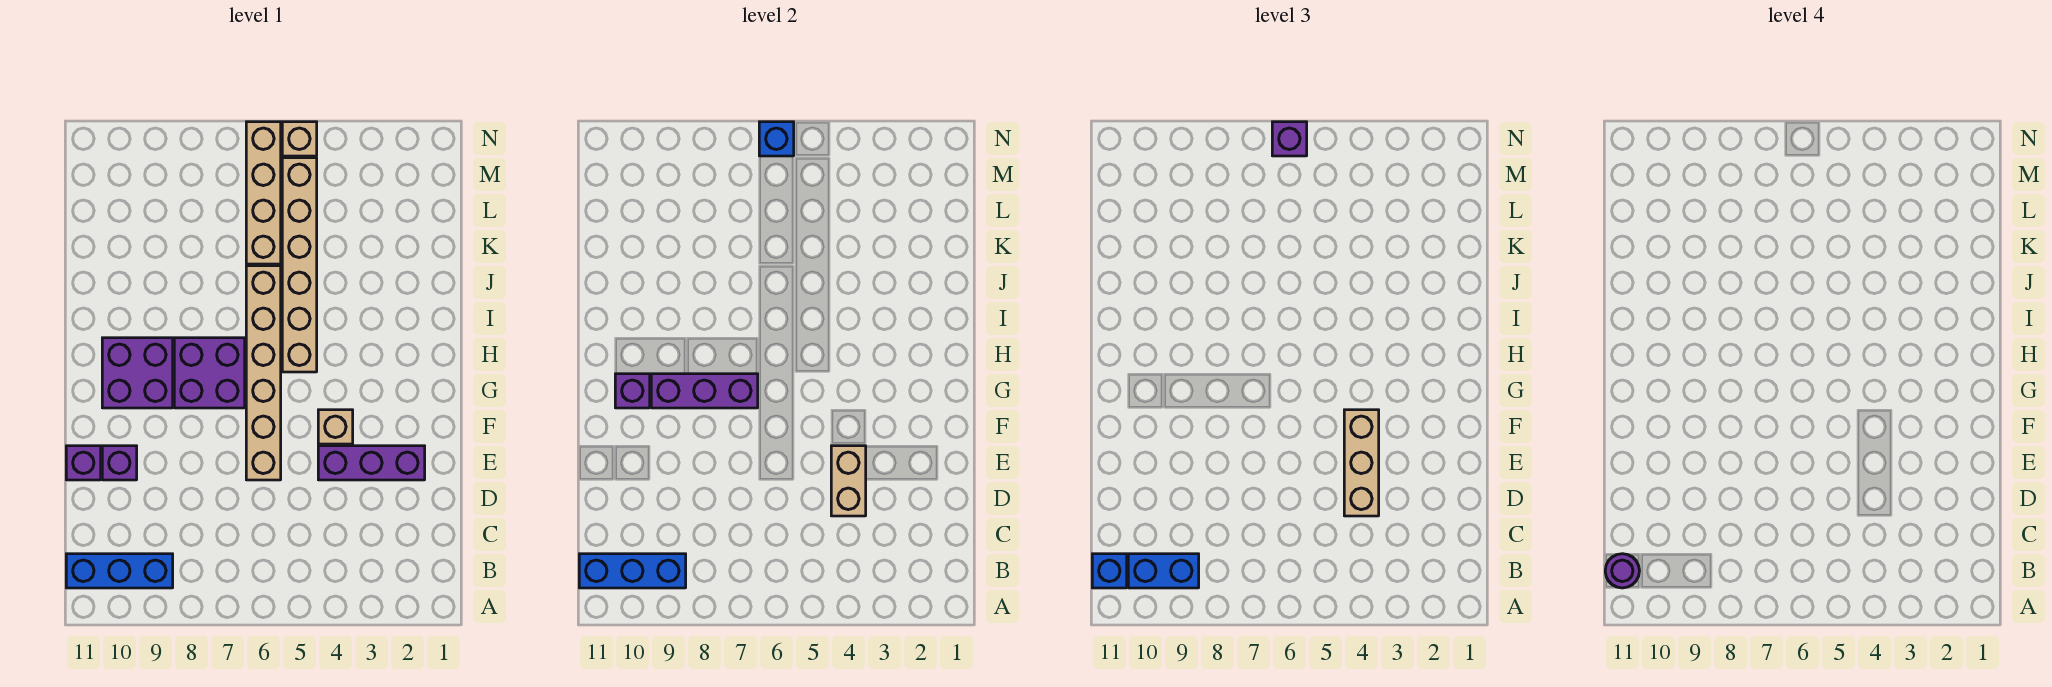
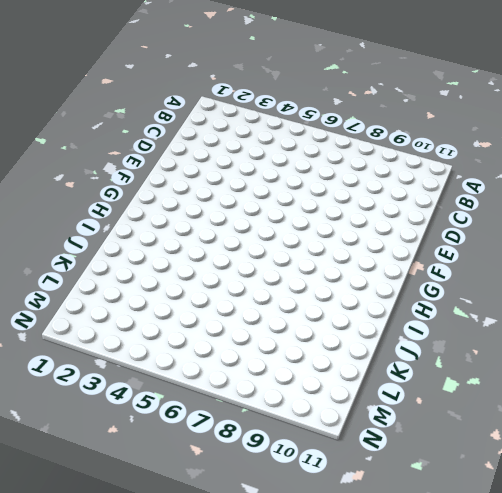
none -> blue 1x3 brick [66,554,173,588]
none -> purple 1x3 brick [318,446,425,480]
none -> tan 1x6 brick [246,266,281,480]

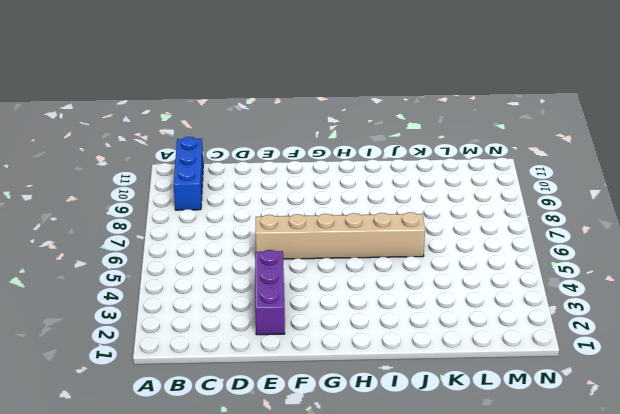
none -> purple 1x1 brick [102,446,137,480]
none -> purple 1x1 brick [66,446,101,480]
none -> tan 1x1 brick [318,410,353,444]

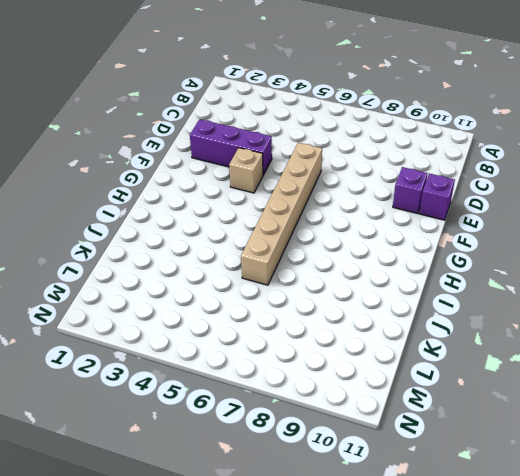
none -> blue 1x3 brick [66,554,173,588]
none -> purple 2x2 brick [174,338,245,408]
none -> purple 2x2 brick [102,338,173,408]

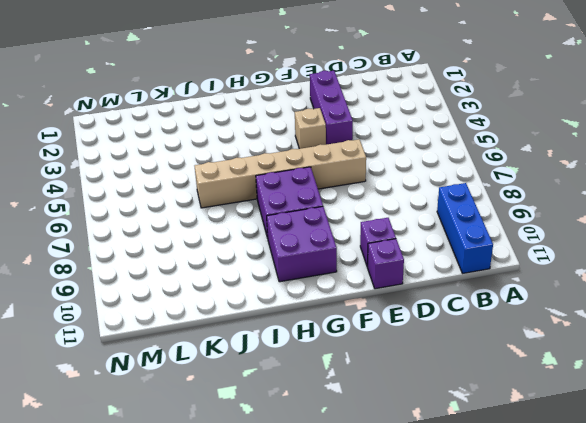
none -> tan 1x6 brick [282,158,317,372]
none -> tan 1x4 brick [246,122,281,264]
none -> tan 1x1 brick [282,122,317,156]

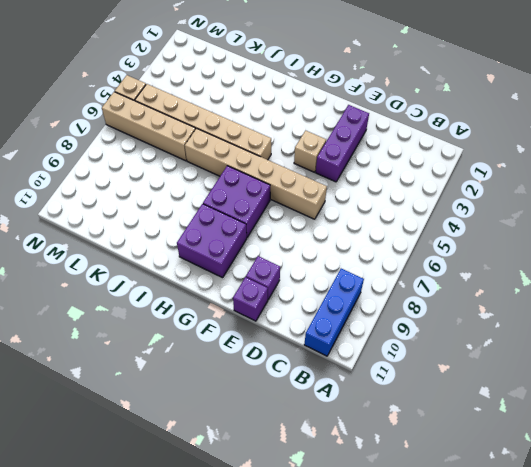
none -> blue 1x3 brick [579,554,686,588]
none -> tan 1x2 brick [831,446,866,516]
none -> purple 1x3 brick [651,374,758,408]

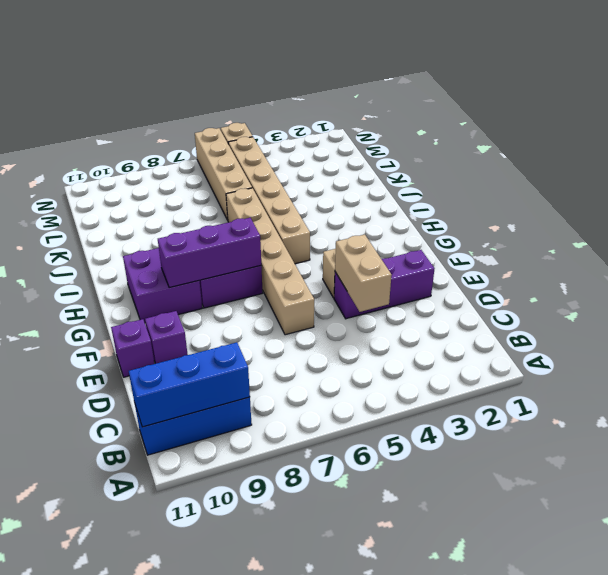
none -> purple 1x1 brick [615,374,650,408]
none -> blue 1x1 brick [759,122,794,156]
none -> blue 1x2 brick [1128,554,1199,588]

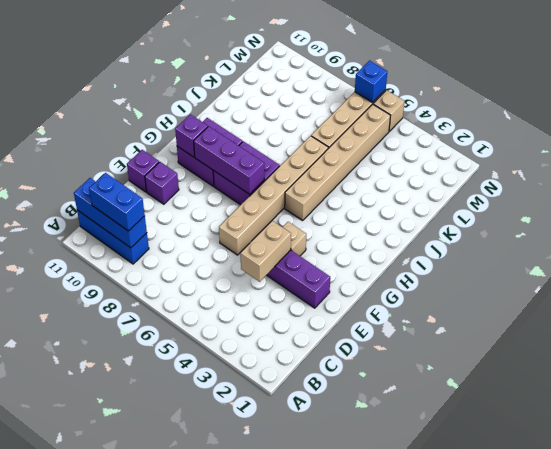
none -> blue 1x1 brick [1092,554,1127,588]
none -> tan 1x3 brick [1344,410,1379,516]
none -> purple 1x1 brick [1272,122,1307,156]

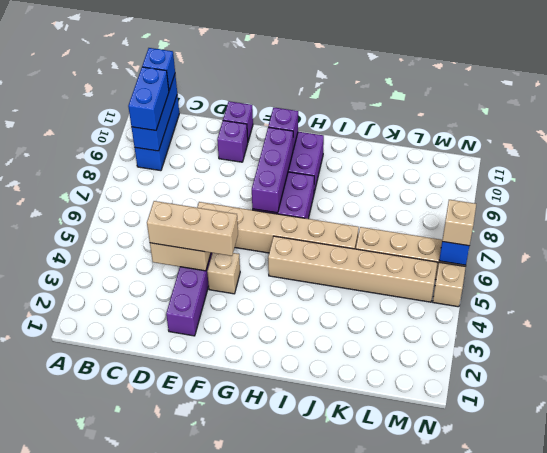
tan 1x1 brick [442,200,476,246] -> purple 1x1 brick [1272,122,1307,156]
none -> purple 1x1 round brick [1605,554,1639,588]

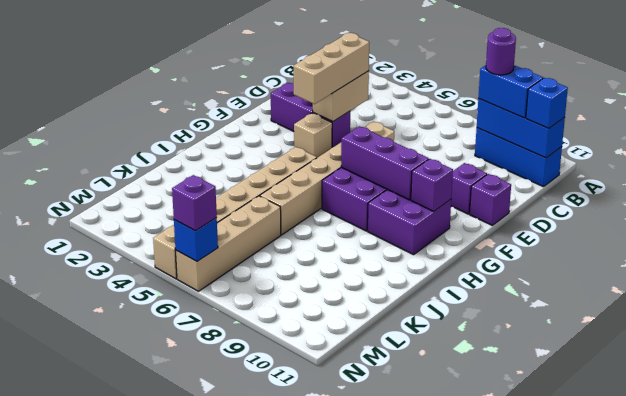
purple 1x1 round brick [486,28,516,75] -> purple 1x1 round brick moved to [1605,554,1639,588]

